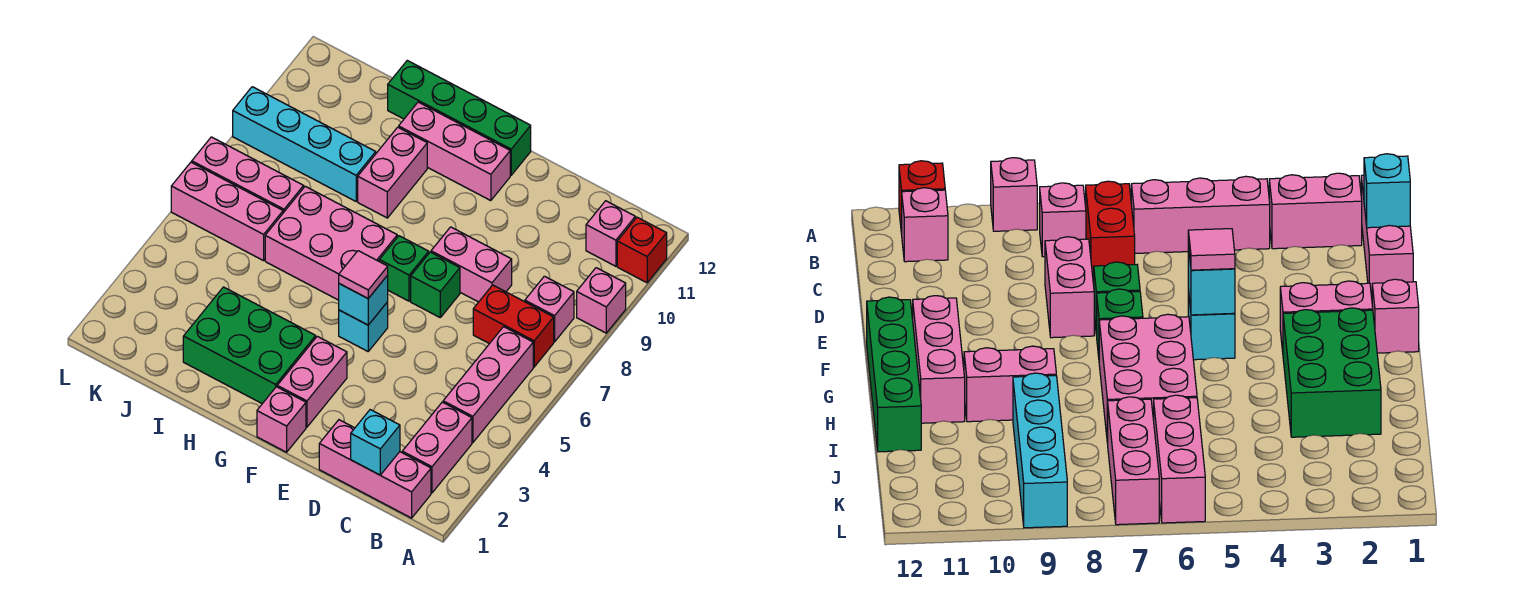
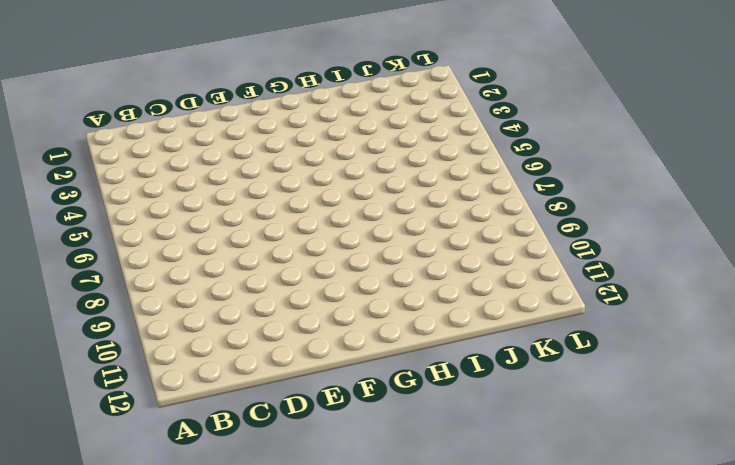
none -> pink 1x1 brick [577,268,626,333]
none -> red 1x1 brick [617,217,667,283]
none -> pink 1x3 brick [319,420,431,518]

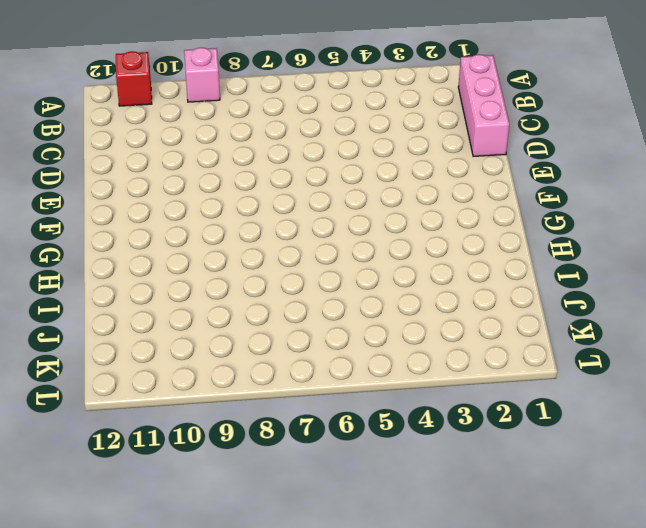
none -> pink 1x2 brick [402,402,472,493]
none -> pink 1x3 brick [443,327,533,443]
none -> red 1x2 brick [473,285,554,367]

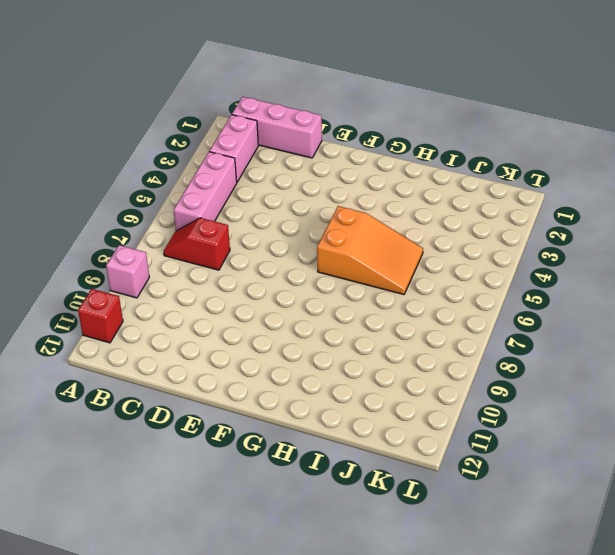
red 1x2 slope [164,218,230,270] -> red 1x2 brick [473,285,554,367]
orange 2x3 slope [317,206,423,295] -> pink 2x3 brick [265,186,397,300]
none -> pink 1x1 brick [525,276,574,342]
none -> pink 1x1 brick [586,201,635,266]
none -> pink 1x2 brick [431,227,512,302]

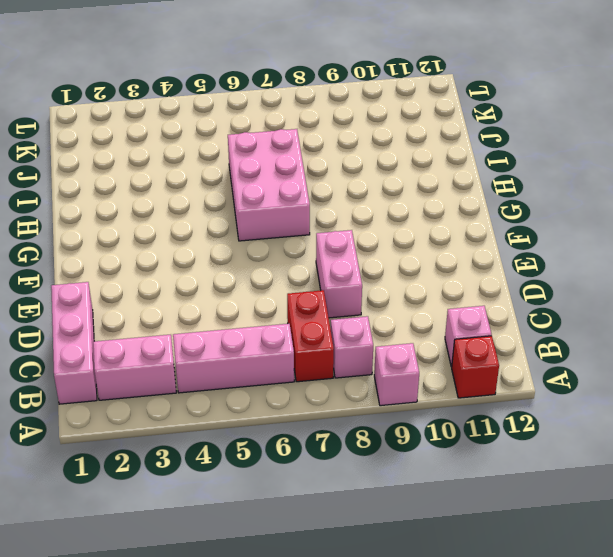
none -> green 1x1 brick [411,252,460,317]
none -> pink 1x1 brick [257,387,306,452]
none -> pink 1x2 brick [277,336,347,427]

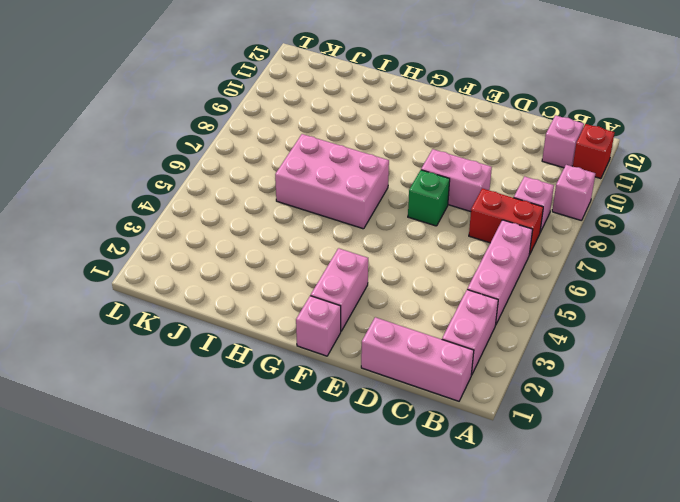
none -> cyan 1x1 brick [339,302,388,351]
none -> green 1x1 brick [379,236,429,301]
none -> pink 1x3 brick [399,102,510,201]

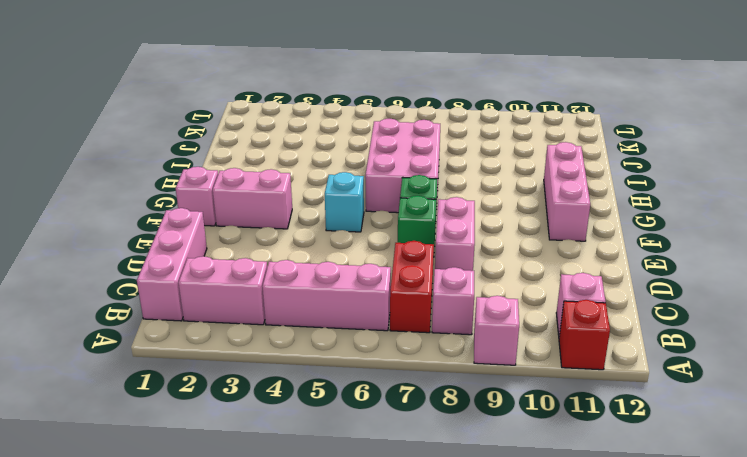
none -> green 1x4 brick [388,60,531,175]
none -> green 2x3 brick [183,287,316,404]
none -> pink 1x2 brick [358,127,427,218]

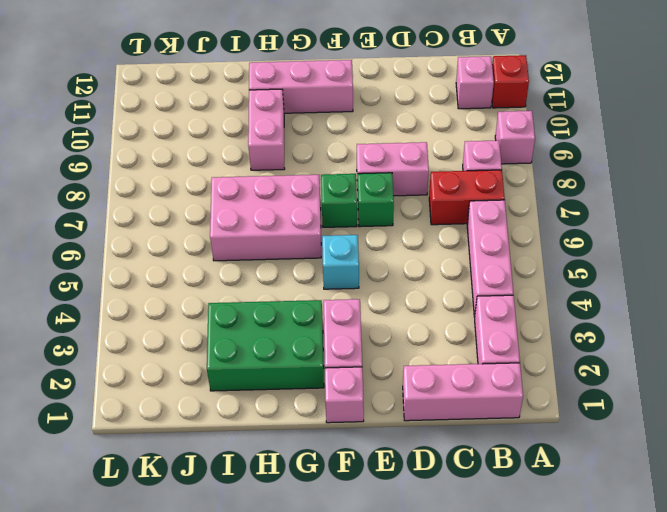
none -> green 1x4 brick [388,60,531,175]
none -> cyan 1x4 brick [233,87,376,201]
none -> pink 1x3 brick [171,162,283,261]

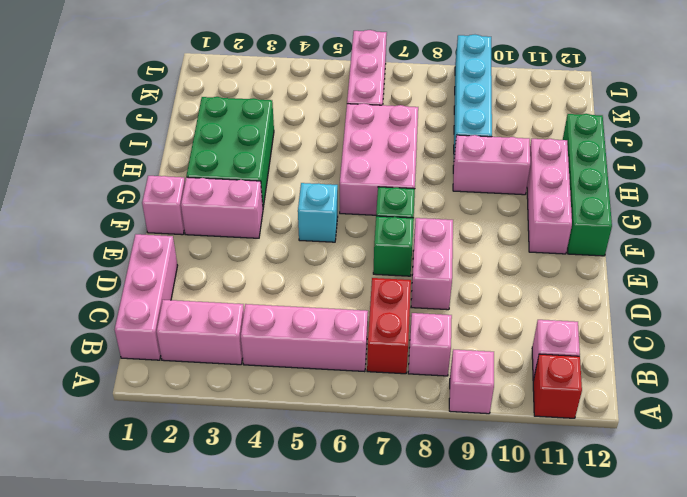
none -> pink 1x3 brick [192,137,304,213]
none -> cyan 1x1 brick [351,410,400,475]
none -> cyan 1x1 brick [339,275,388,325]

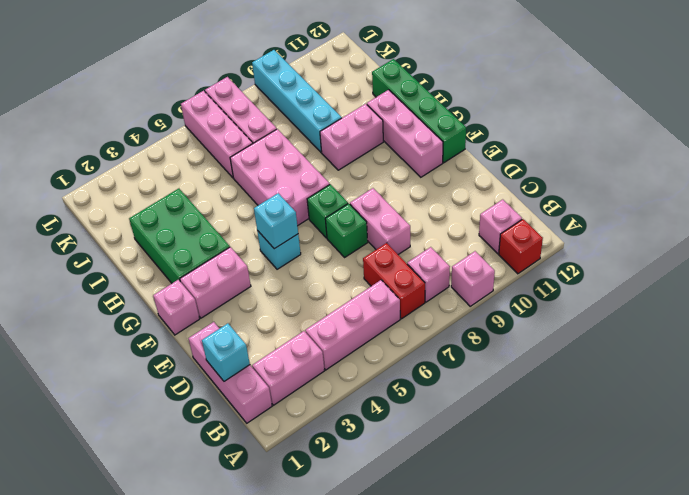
none -> pink 1x1 tile [339,251,388,298]

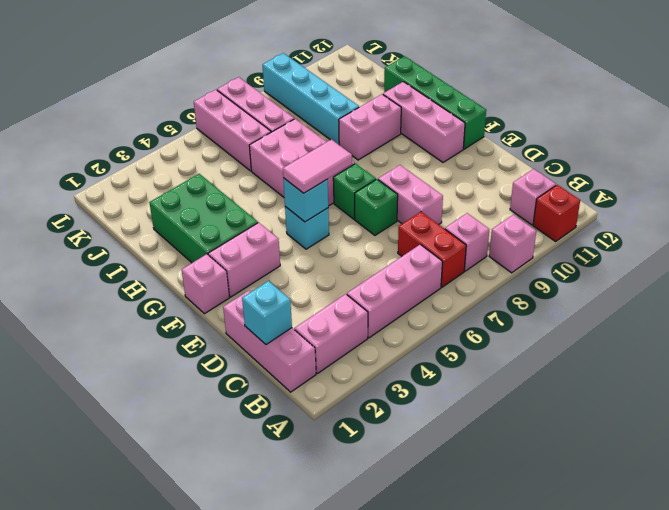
pink 1x2 tile [283,139,352,193] -> pink 1x1 tile [339,251,388,298]

